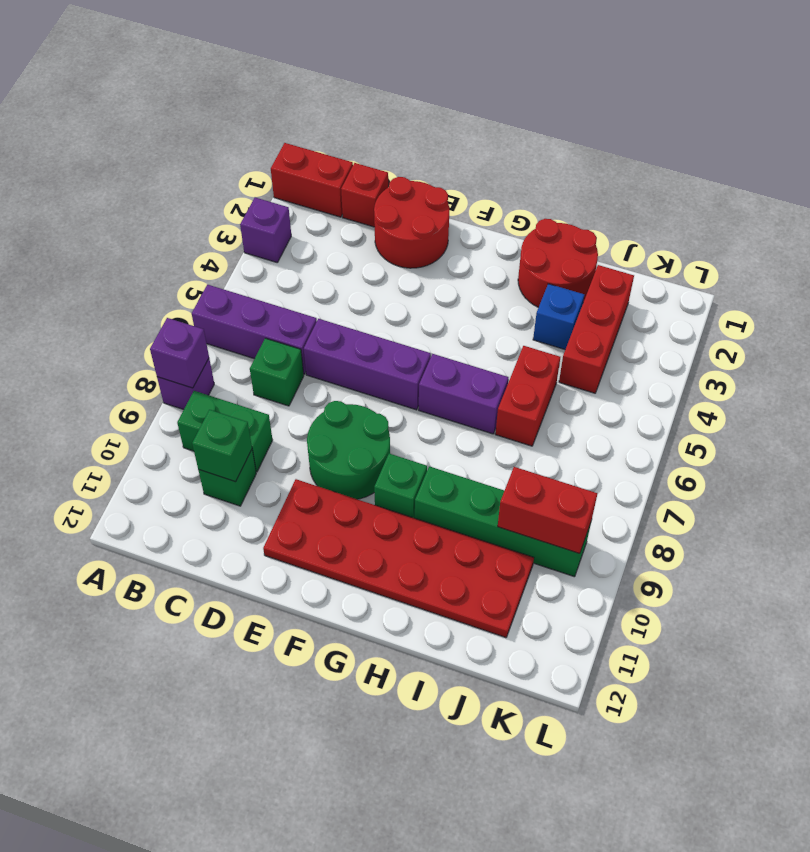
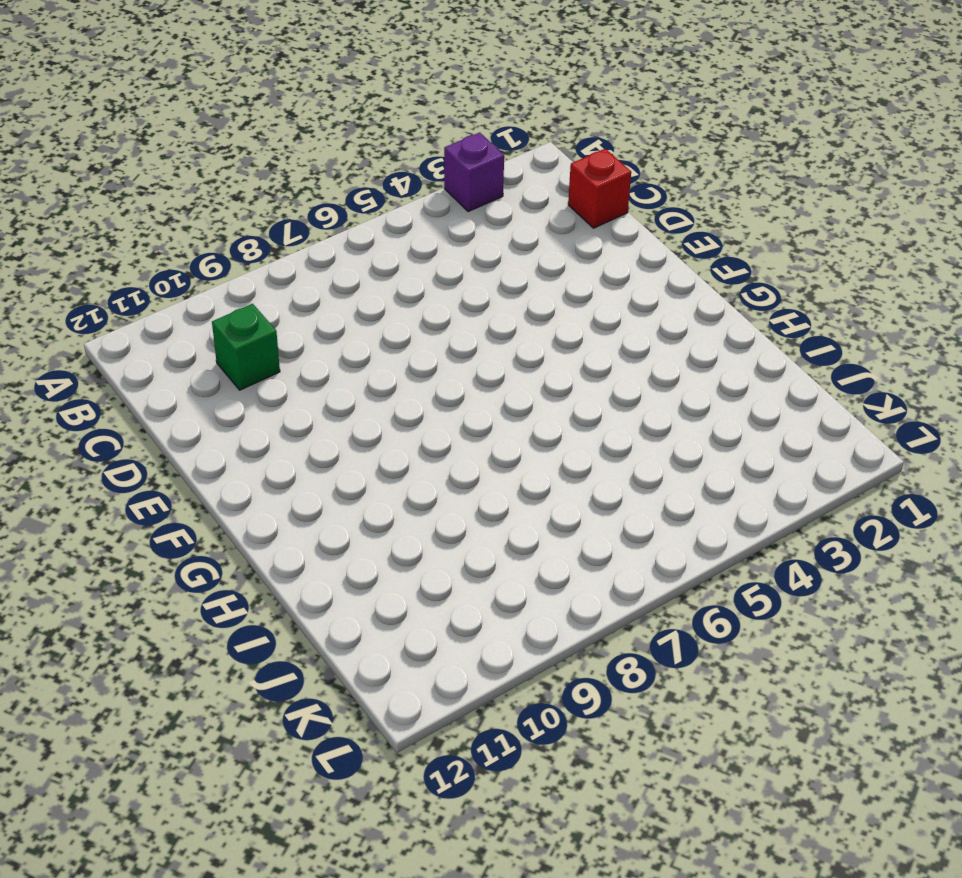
none -> red 1x2 brick [271,143,353,217]
none -> purple 1x3 brick [192,285,317,374]
none -> purple 1x1 brick [157,359,214,410]

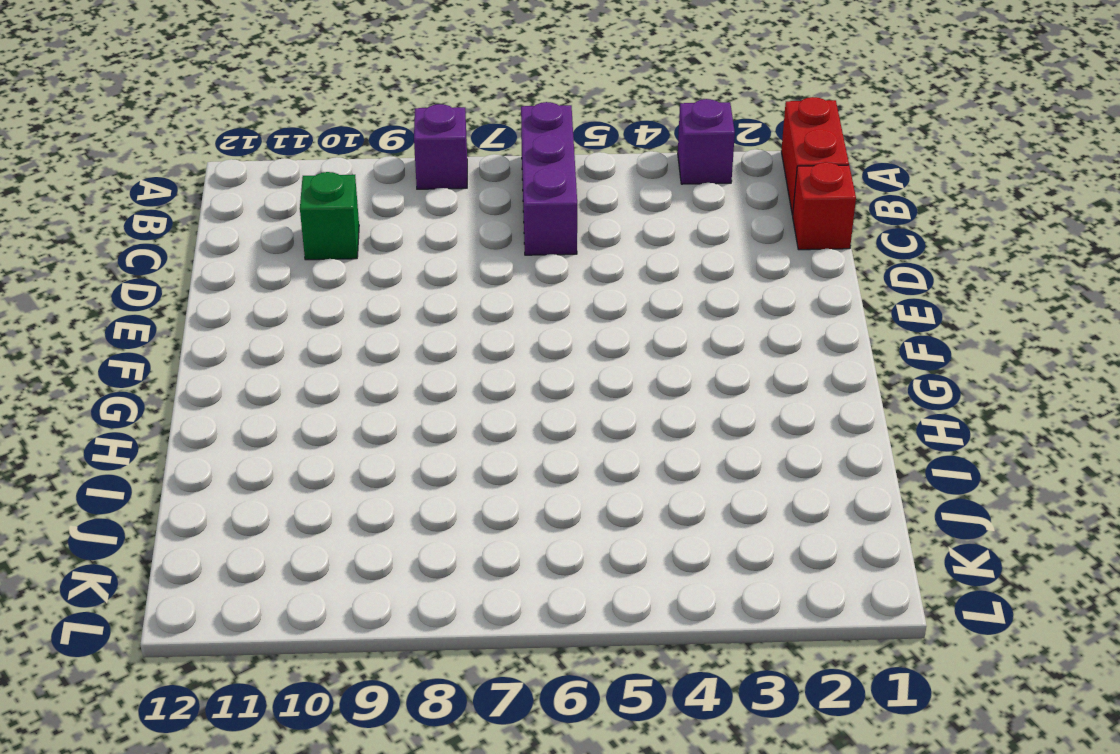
none -> green 1x2 brick [177,391,272,472]
none -> green 1x1 brick [250,338,304,406]
none -> red 2x2 round brick [374,177,449,268]

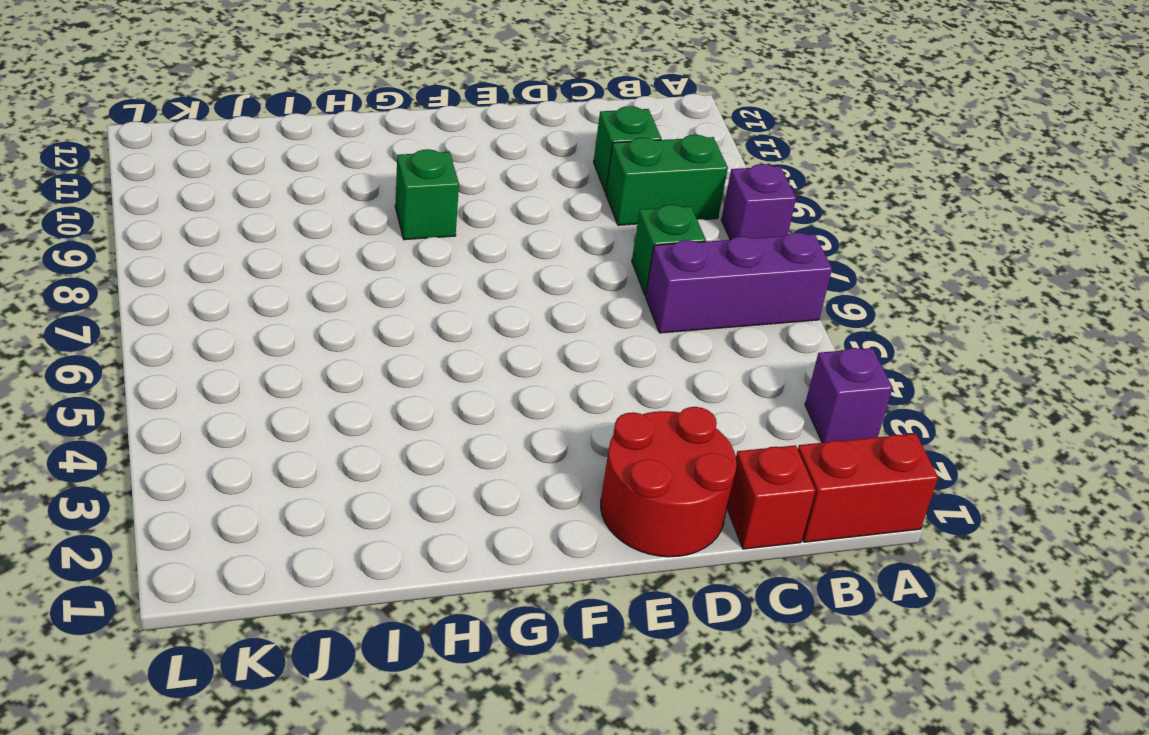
none -> purple 1x3 brick [304,319,431,410]
none -> green 2x2 round brick [307,401,390,499]
none -> red 2x6 plate [263,479,534,638]

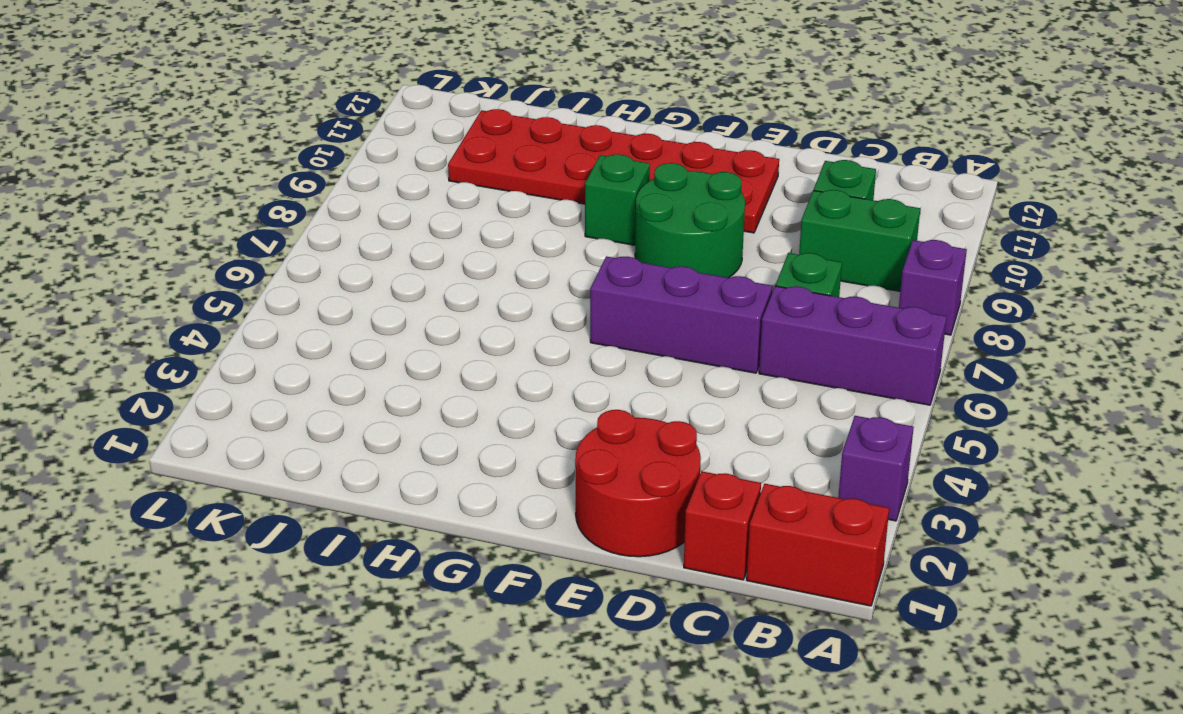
none -> purple 1x2 brick [419,354,508,434]
none -> red 2x2 round brick [518,219,598,307]
none -> green 1x4 brick [415,466,591,577]

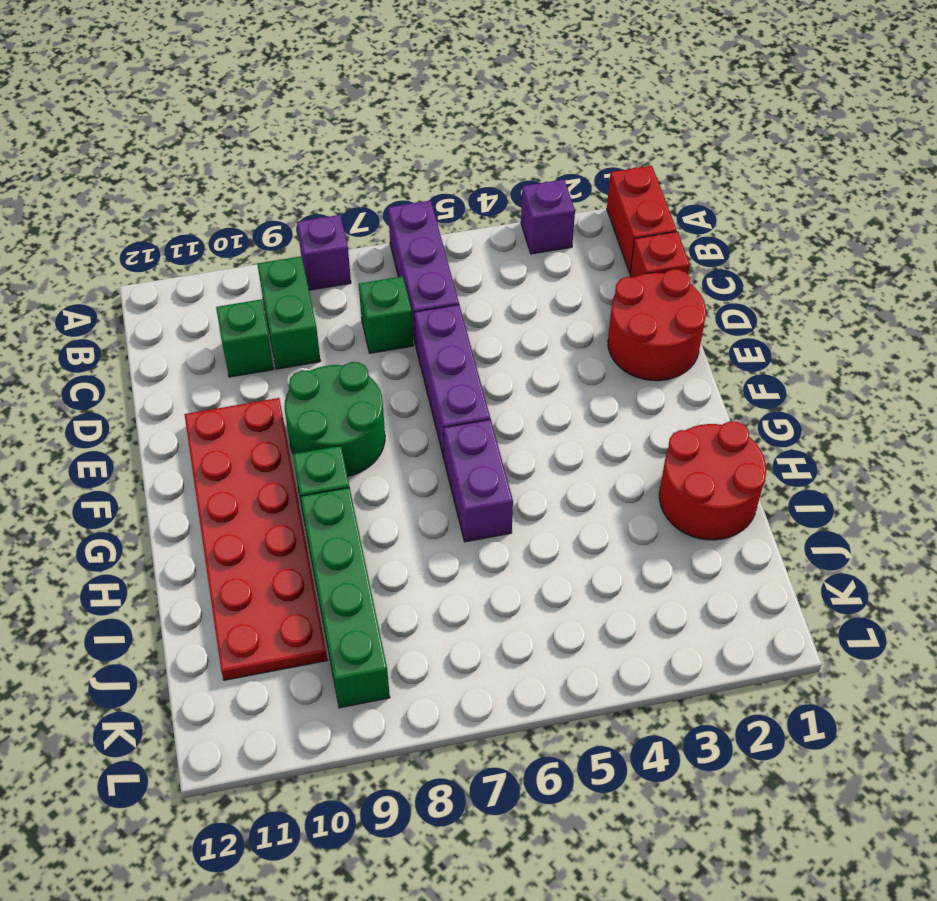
none -> blue 1x1 brick [533,284,584,349]
none -> red 1x2 brick [495,346,560,446]
none -> red 1x3 brick [559,265,634,393]

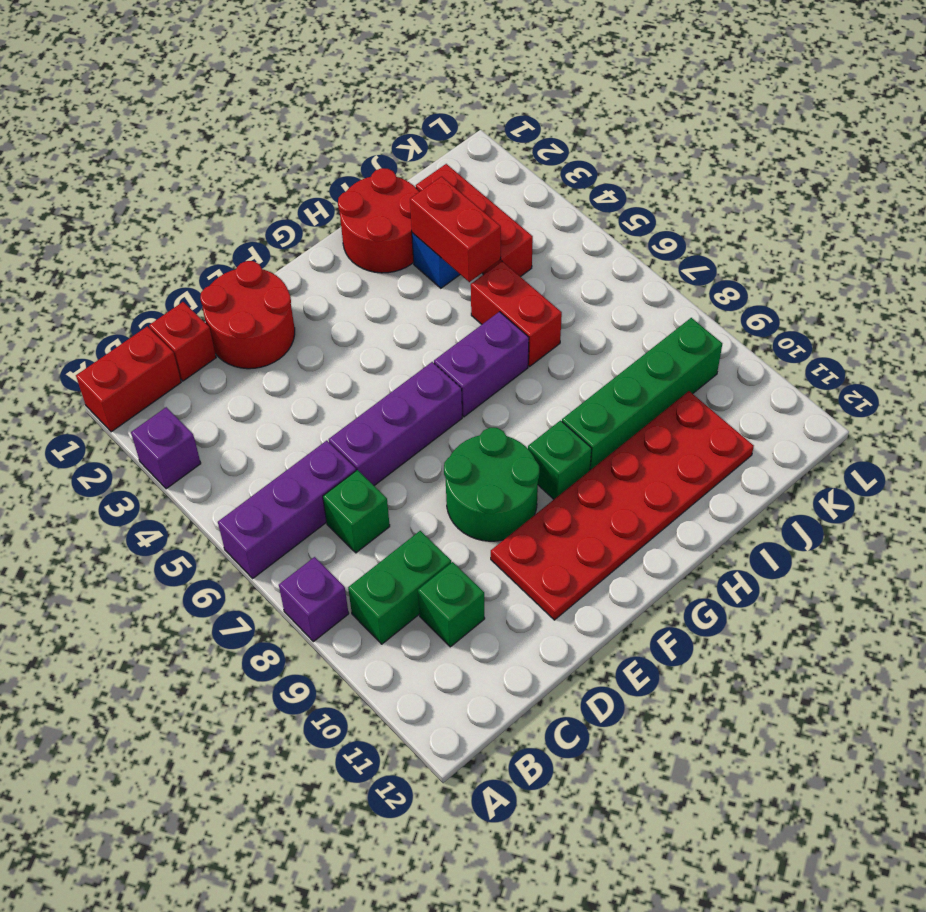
red 1x2 brick [410,176,501,282] -> red 1x2 brick turned to [498,467,597,553]
none -> purple 1x1 brick [150,318,209,388]
none -> green 1x1 brick [192,410,252,482]

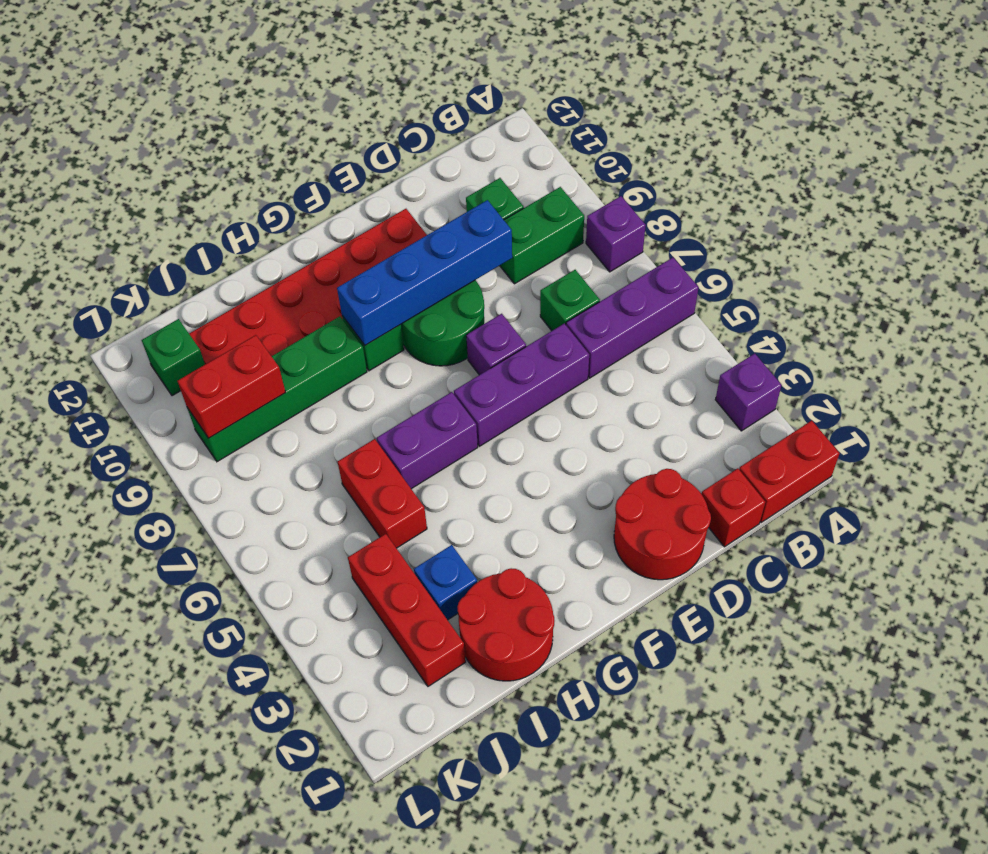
blue 1x4 brick [337,200,512,345] -> none
purple 1x1 brick [466,314,526,375] -> purple 1x1 brick moved to [150,318,209,388]
green 1x1 brick [142,319,205,396] -> green 1x1 brick moved to [192,410,252,482]

